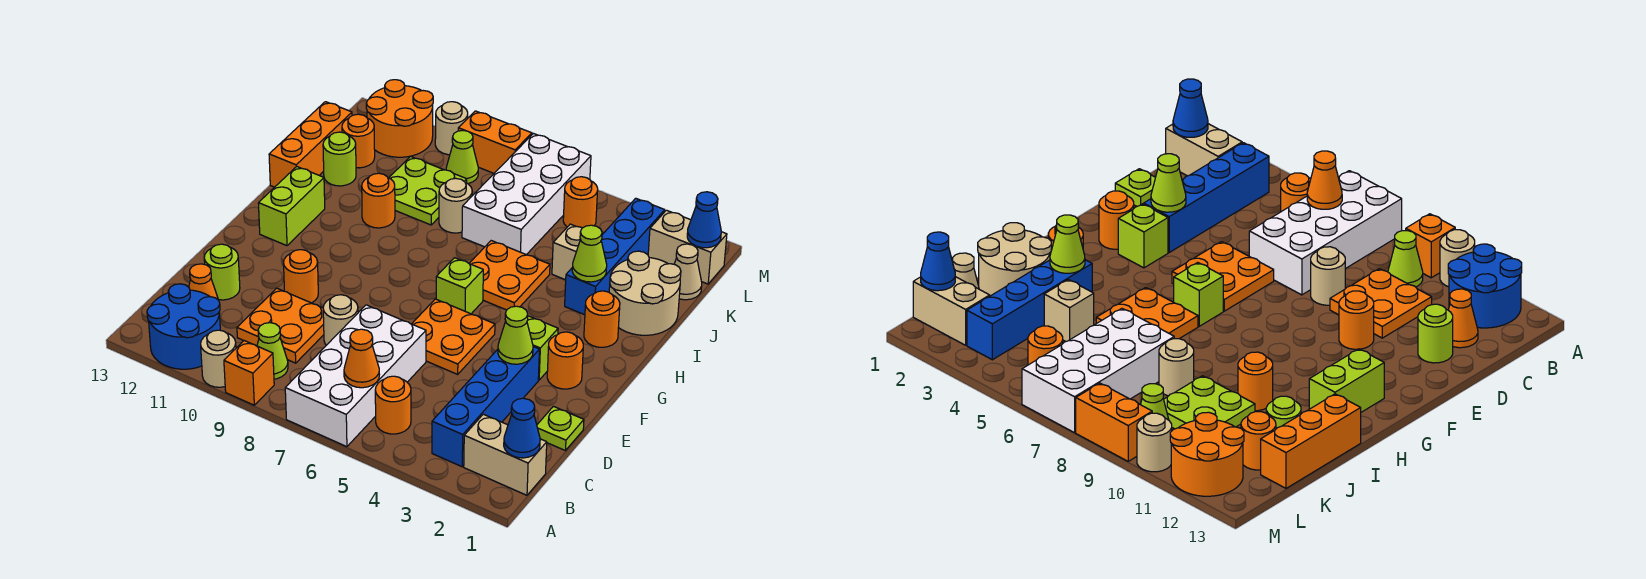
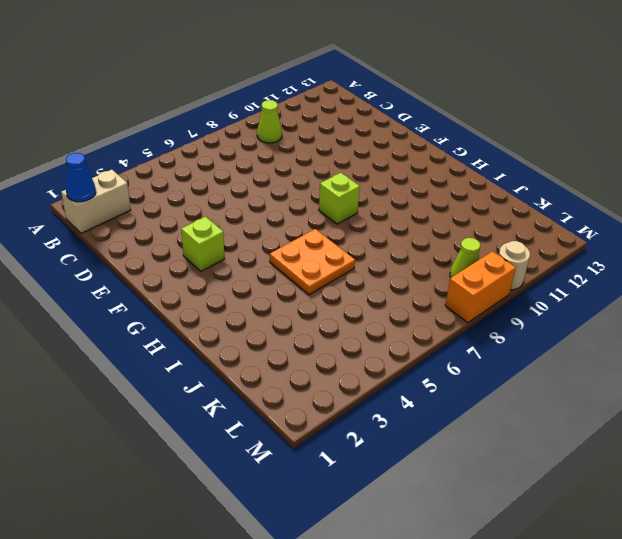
lime 1x1 brick [319,173,360,224] -> lime 1x1 brick moved to [436,258,483,314]
none -> white 2x4 brick [285,305,426,447]
none -> orange 1x1 brick [224,341,274,405]
none -> tan 1x1 round brick [201,330,236,387]
none -> blue 2x2 round brick [147,284,220,369]

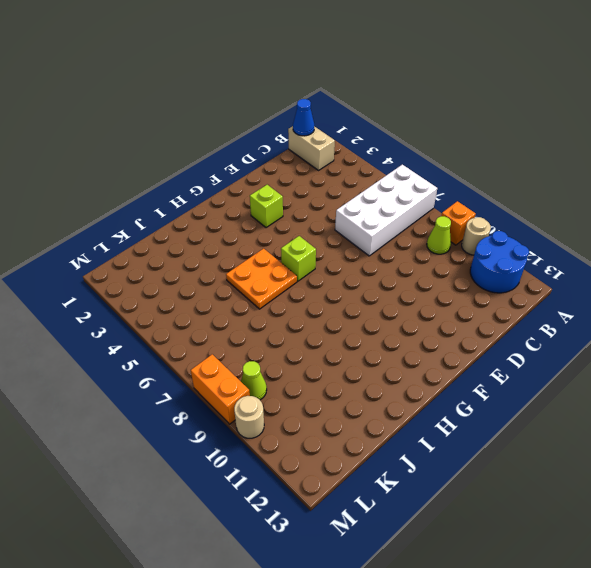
none -> blue 1x4 brick [432,347,539,467]
none -> orange 1x1 round brick [375,376,411,434]
none -> orange 2x2 plate [237,288,324,363]
none -> orange 1x1 cone [189,264,218,299]

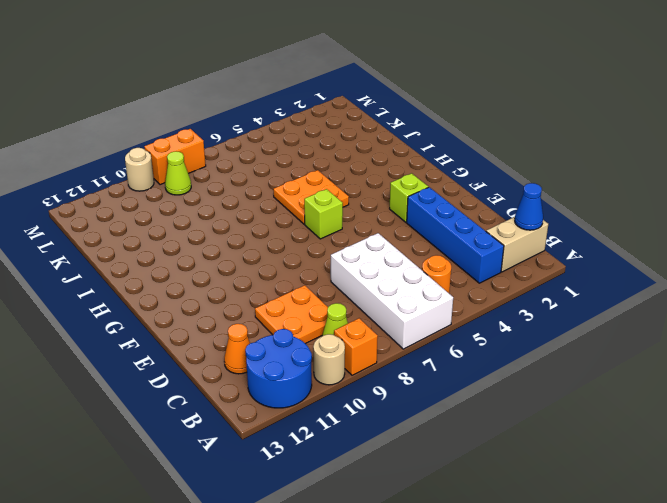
none -> lime 1x1 plate [537,406,584,451]
none -> tan 1x1 round brick [323,295,358,345]
none -> lime 1x1 round brick [204,244,240,300]
none -> orange 2x2 plate [412,299,495,374]

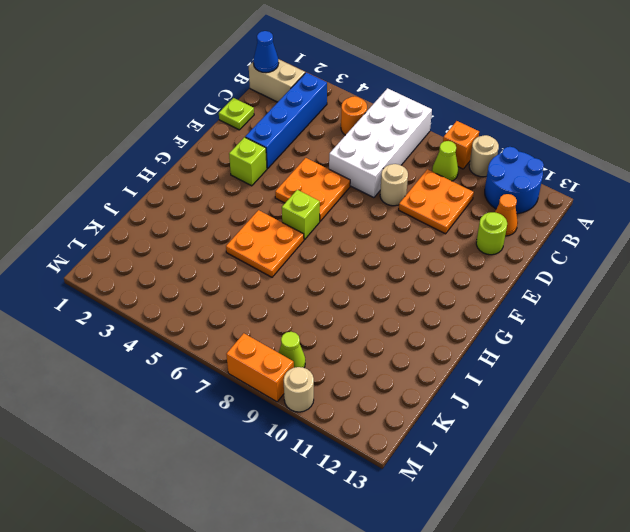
none -> orange 1x1 round brick [284,250,318,303]
none -> orange 1x1 round brick [547,332,583,389]
none -> lime 1x2 brick [258,167,325,246]
none -> orange 1x1 round brick [584,291,620,347]

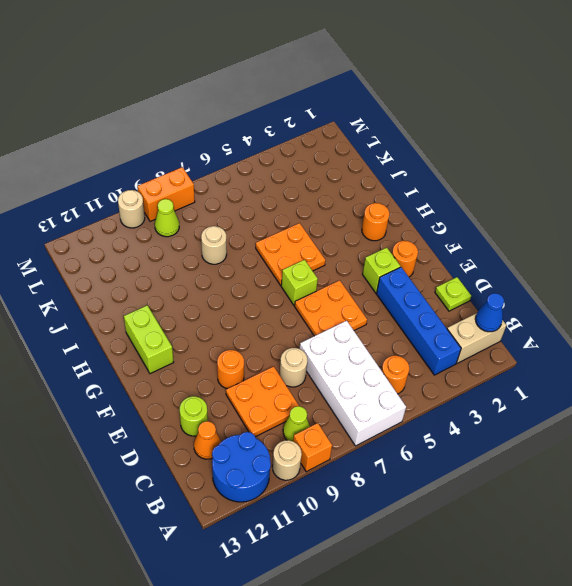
none -> tan 2x2 round brick [609,251,681,335]
none -> blue 1x4 brick [565,198,665,315]
none -> orange 1x1 round brick [362,173,395,228]
none -> orange 1x3 brick [269,102,352,187]

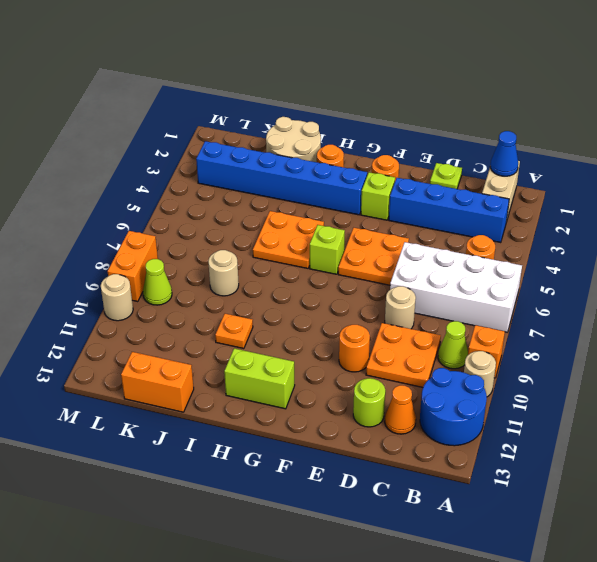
blue 1x6 brick [196,141,367,215] -> blue 1x4 brick [565,198,665,315]
orange 1x1 plate [215,314,253,349] -> orange 1x1 round brick [362,173,395,228]
orange 1x2 brick [121,352,194,412] -> orange 1x3 brick [269,102,352,187]
none -> tan 1x1 brick [552,224,582,280]
none -> white 2x4 brick [462,134,591,255]
none -> lime 2x2 plate [389,156,467,225]
none -> lime 1x1 round brick [323,132,356,186]

